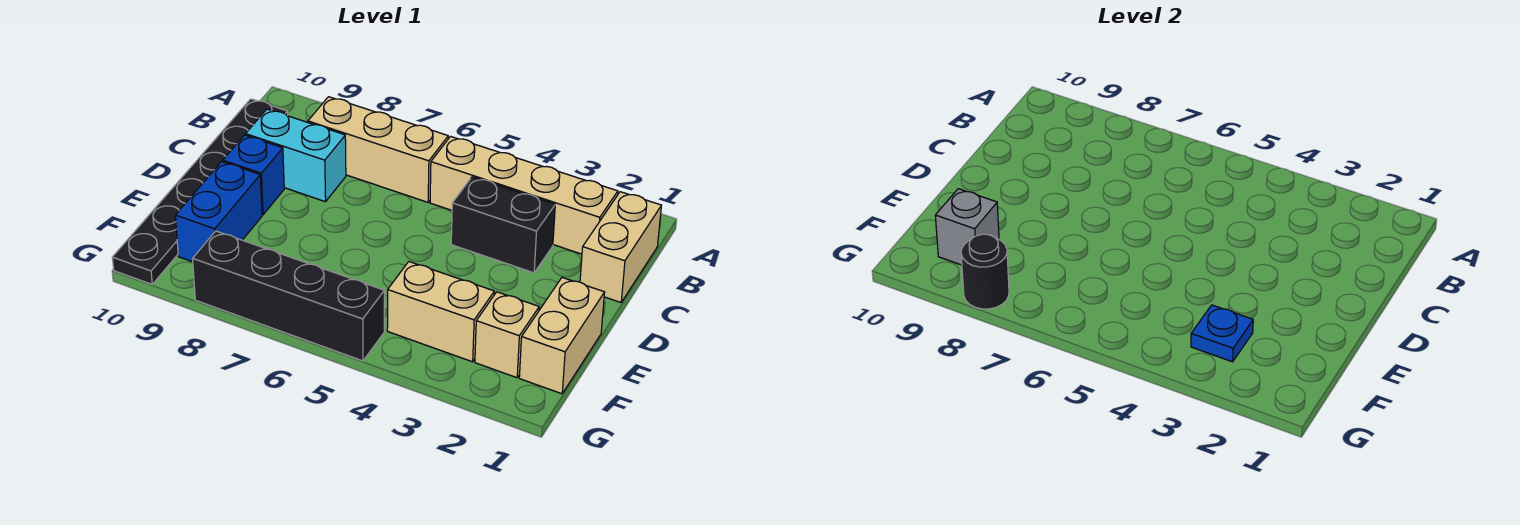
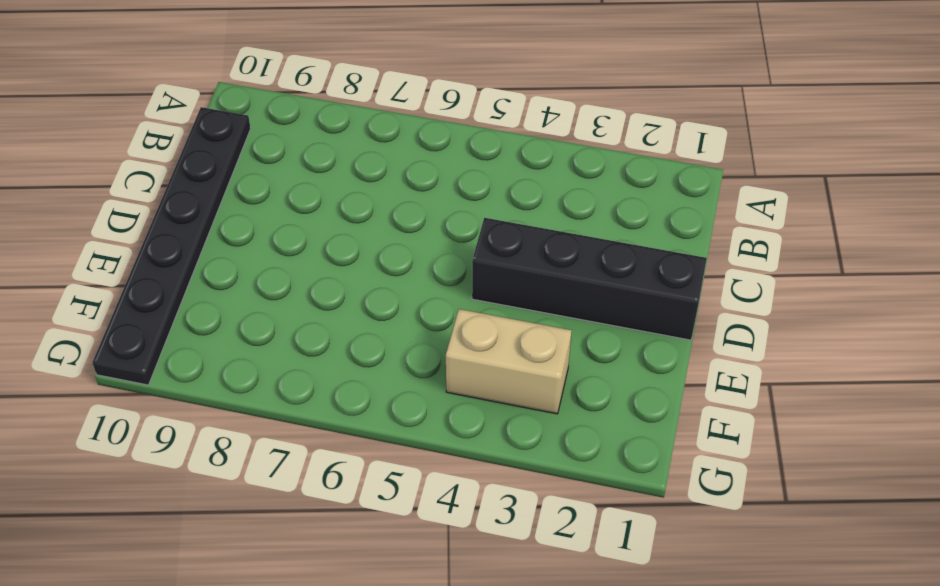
black 1x4 brick [472,218,707,340] -> black 1x4 brick moved to [193,231,384,361]
none -> tan 1x2 brick [580,192,662,302]
none -> tan 1x4 brick [430,136,618,254]
none -> tan 1x3 brick [308,97,448,202]

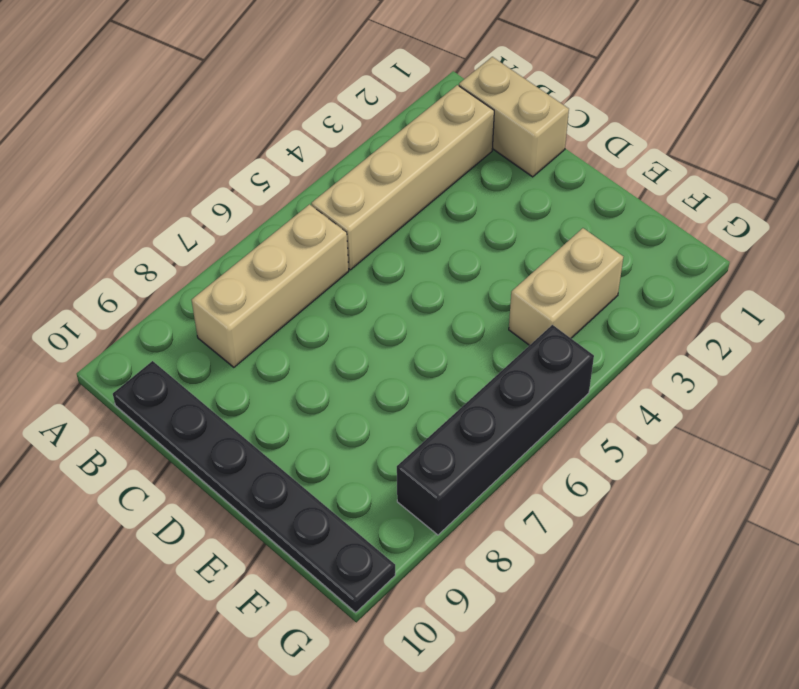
none -> black 1x2 brick [451,177,555,273]
none -> cyan 1x2 brick [246,109,346,202]
none -> blue 1x1 brick [223,135,284,215]

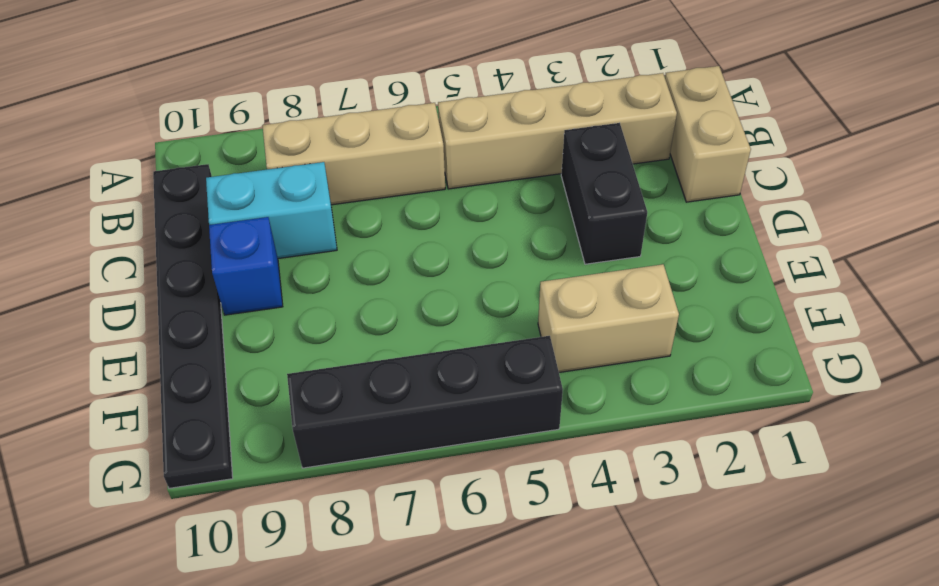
black 1x2 brick [561,123,647,264] -> black 1x2 brick turned to [451,177,555,273]
none -> tan 1x2 brick [519,278,605,394]
none -> blue 1x2 brick [175,162,262,262]
none -> tan 1x1 brick [475,292,539,378]

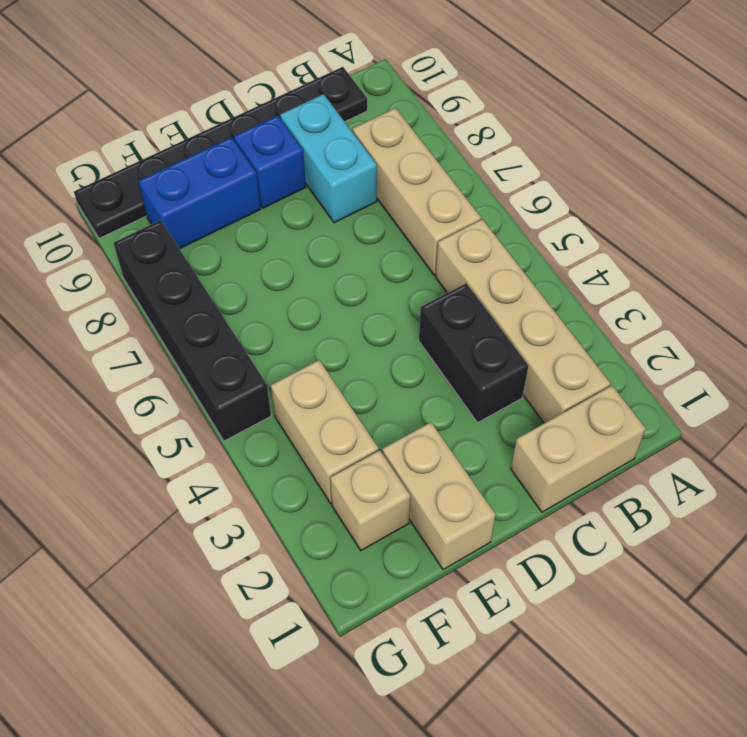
tan 1x2 brick [382,422,496,569] -> tan 1x2 brick turned to [519,278,605,394]
none -> blue 1x1 plate [1191,305,1253,362]
none -> grey 1x1 brick [935,189,999,265]
none -> black 1x1 round brick [961,234,1009,309]

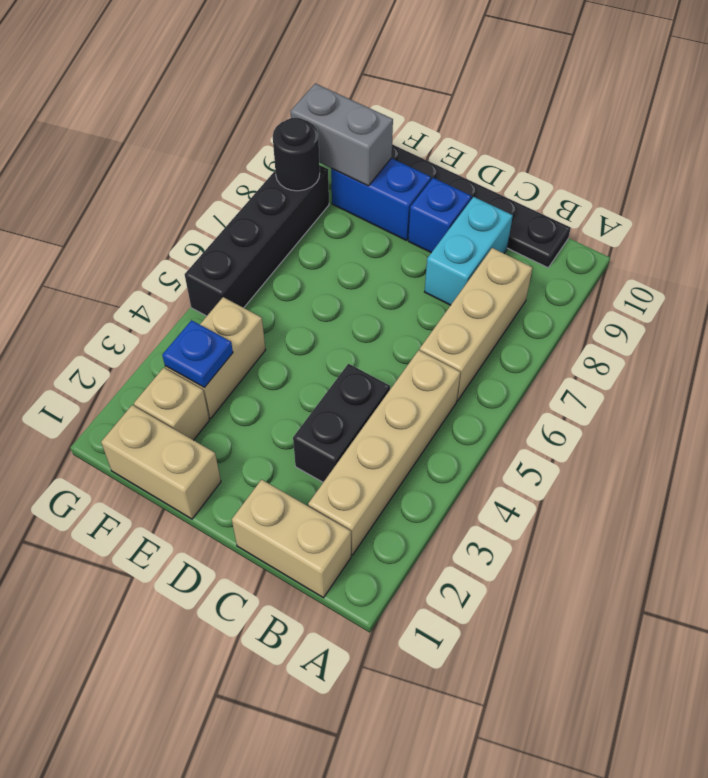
grey 1x2 brick [291,83,393,186] -> grey 1x1 brick [935,189,999,265]

